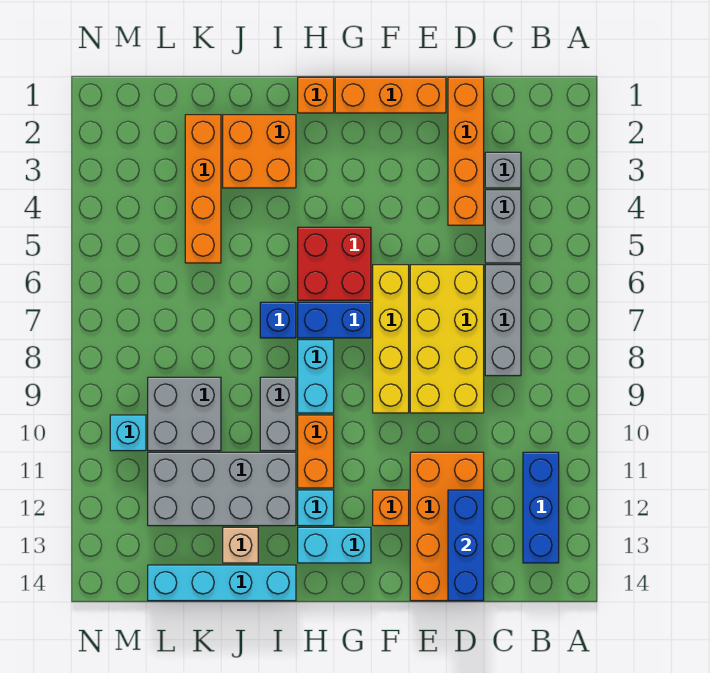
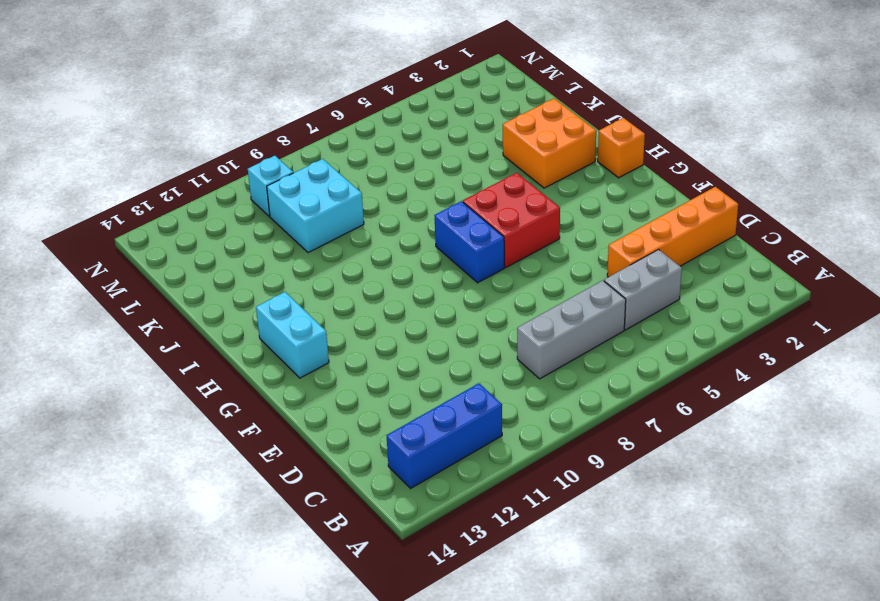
cyan 2x2 brick [267,159,364,253] -> grey 2x2 brick [148,377,221,451]
none -> grey 1x1 brick [485,152,521,188]
none -> yellow 2x4 brick [410,265,484,413]
none -> orange 2x4 brick [410,452,484,601]

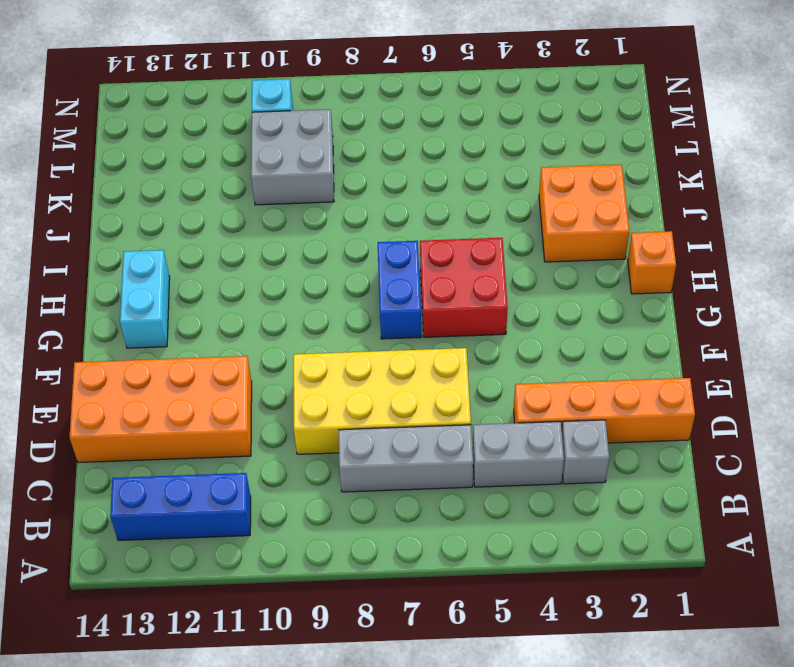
none -> orange 1x3 brick [335,77,446,113]
none -> yellow 1x4 brick [373,265,409,413]
none -> orange 1x1 brick [373,490,409,526]

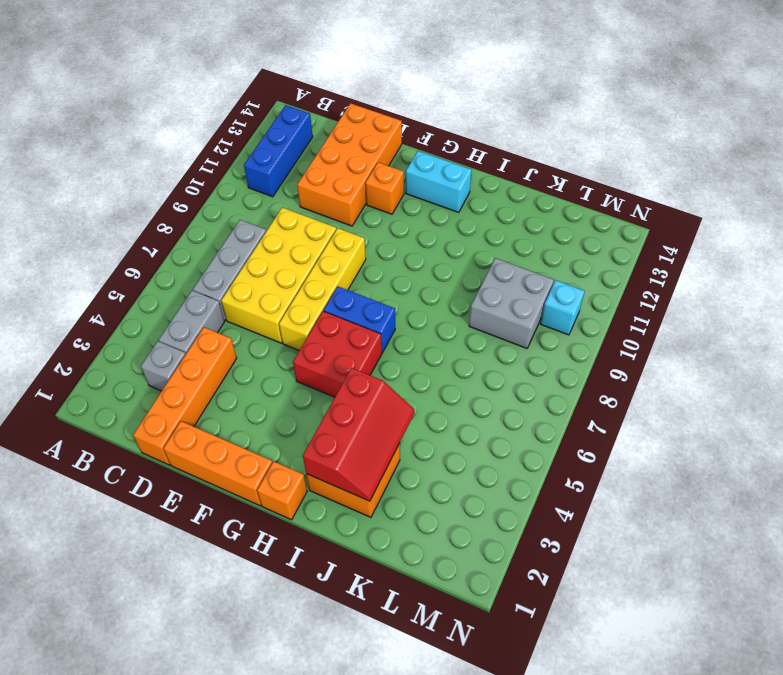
red 2x3 slope [303,368,415,501] -> none
none -> cyan 1x2 brick [298,340,334,413]
none -> orange 1x2 brick [298,415,334,488]
none -> cyan 1x1 brick [298,490,334,526]

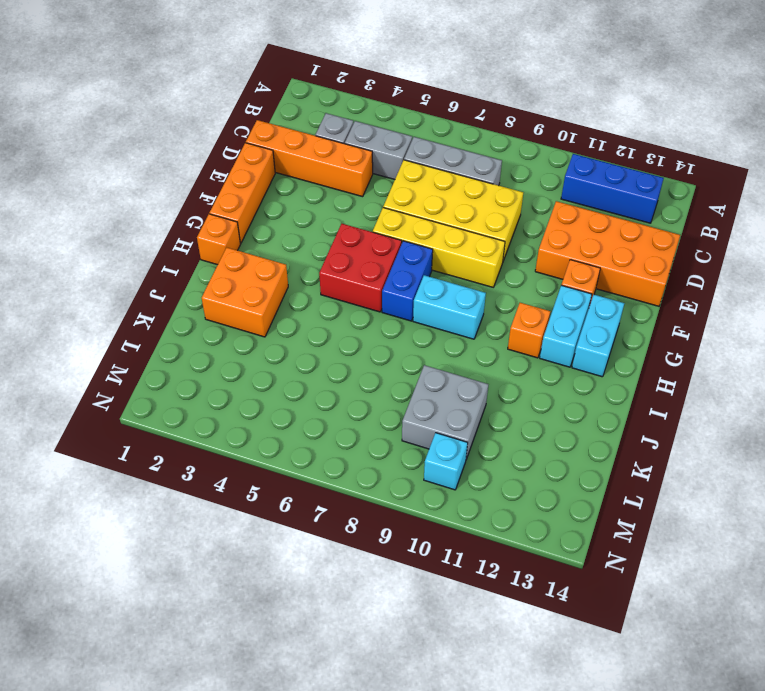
cyan 1x2 brick [540,285,592,367] -> cyan 1x1 brick [298,490,334,526]
orange 1x1 brick [508,303,550,358] -> orange 1x2 brick [298,415,334,488]
none -> blue 1x1 brick [260,302,296,338]
none -> grey 1x2 brick [260,377,296,451]
none -> grey 2x4 brick [148,452,296,526]

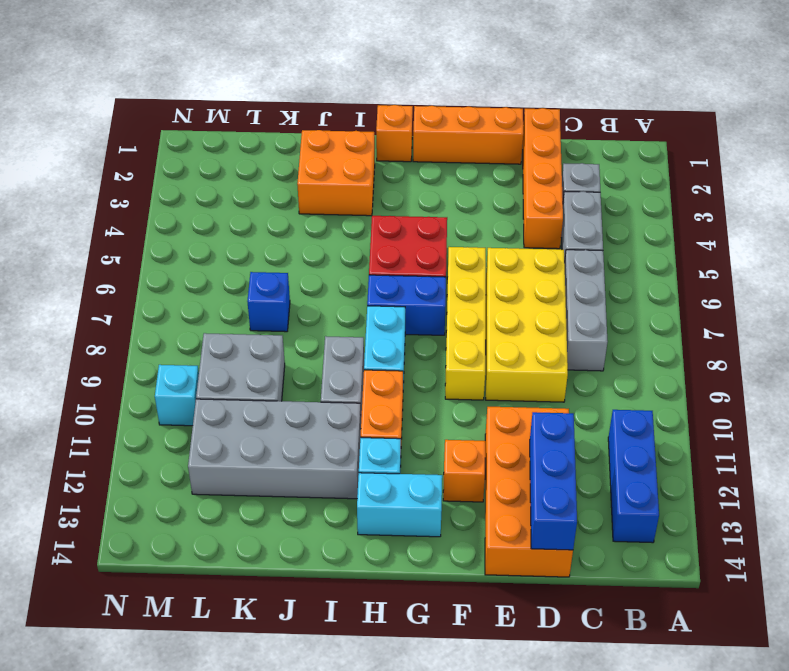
blue 1x1 brick [247,272,290,332] -> blue 1x1 brick moved to [260,302,296,338]
none -> cyan 1x4 brick [148,565,296,601]
none -> tan 1x1 brick [223,527,258,563]
none -> orange 1x4 brick [185,115,221,263]

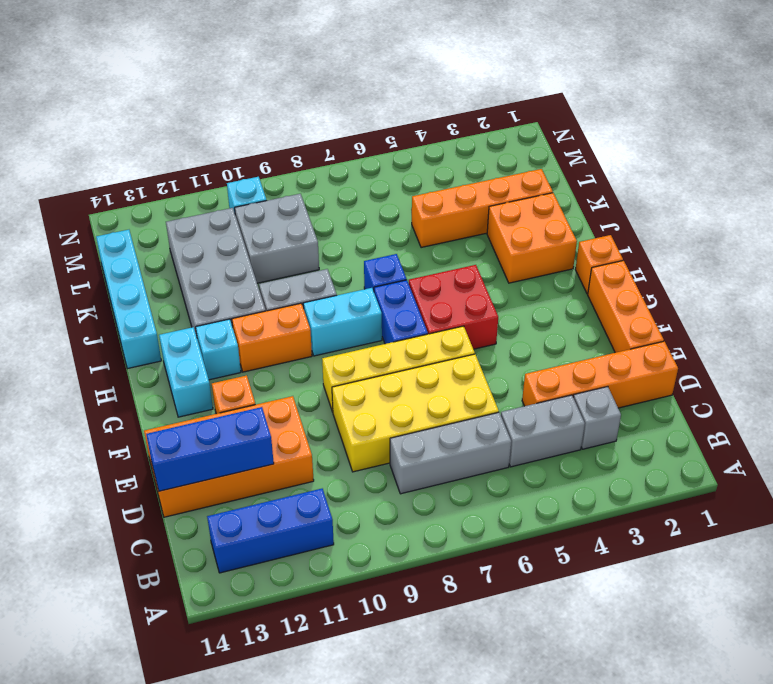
none -> tan 1x1 brick [223,527,258,563]

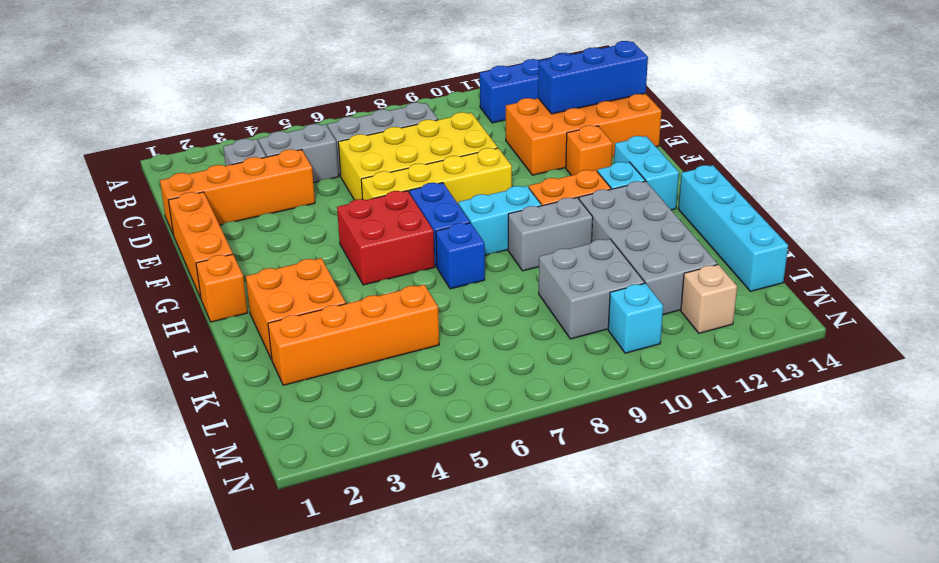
tan 1x1 brick [681,265,737,333] -> tan 1x1 brick moved to [223,527,258,563]

